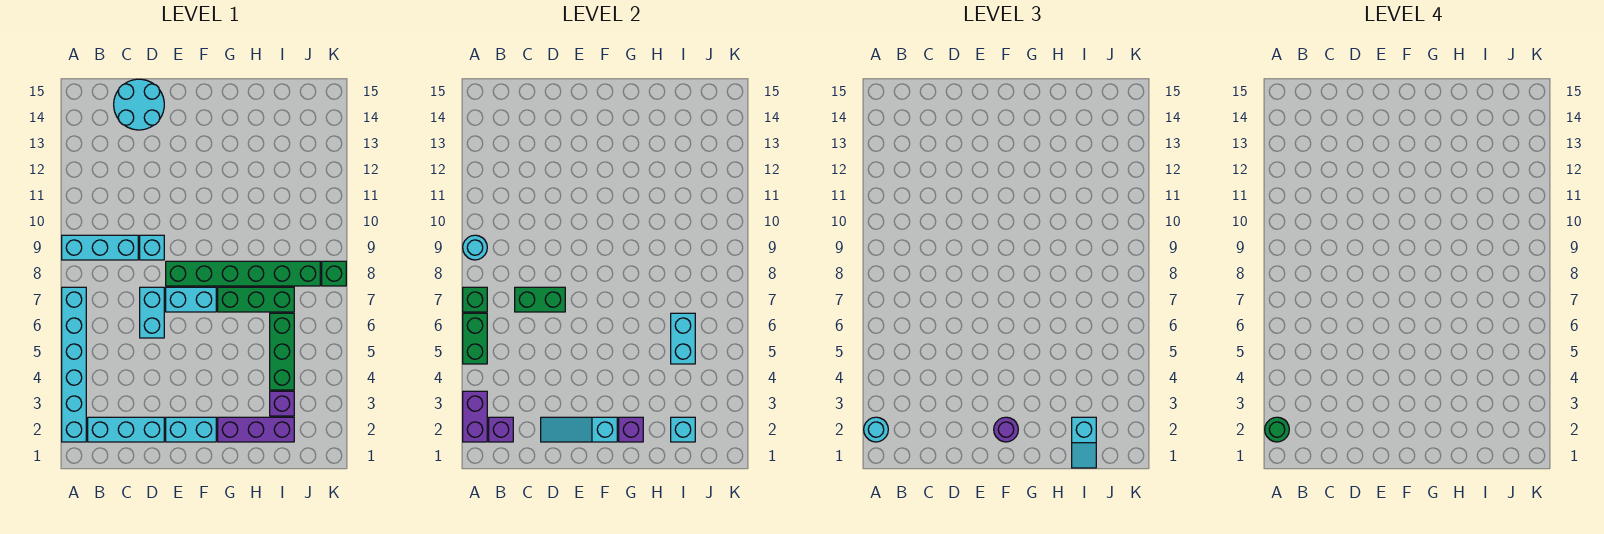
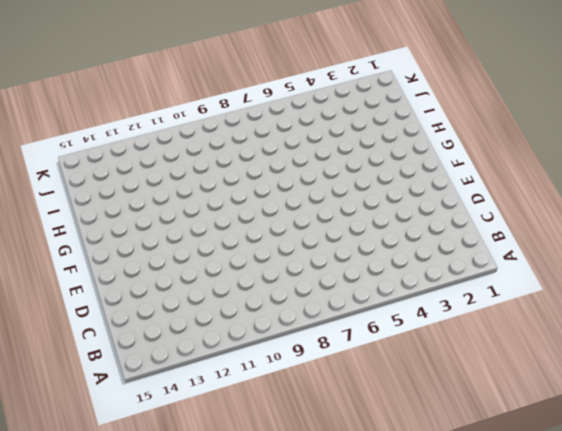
none -> cyan 1x6 brick [62,287,86,442]
none -> cyan 1x3 brick [62,235,138,260]
none -> cyan 1x3 brick [88,417,164,442]

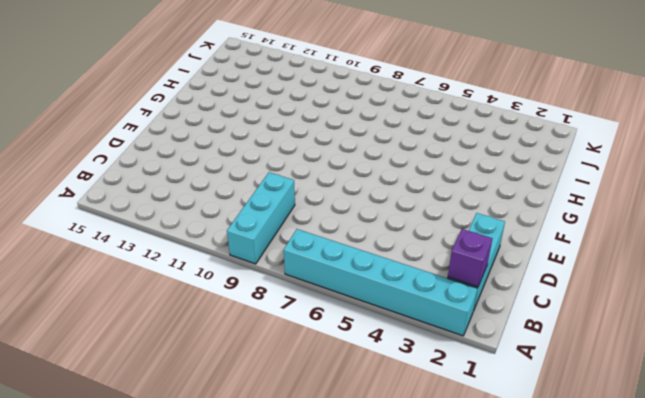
none -> cyan 2x2 round brick [114,79,164,130]
none -> cyan 1x2 brick [140,287,164,338]
none -> cyan 1x1 brick [140,235,164,260]

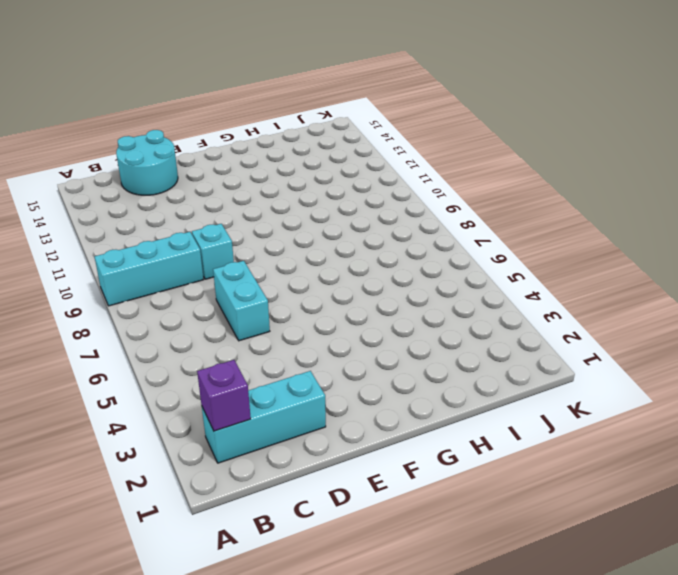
none -> cyan 1x6 brick [62,287,86,442]
none -> cyan 1x2 brick [166,417,216,442]
none -> cyan 1x2 brick [166,287,216,312]

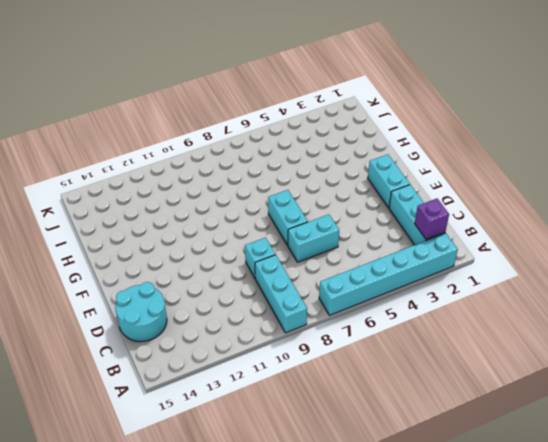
none -> green 1x6 brick [166,261,320,286]
none -> purple 1x3 brick [218,417,294,442]
none -> green 1x3 brick [218,287,294,312]

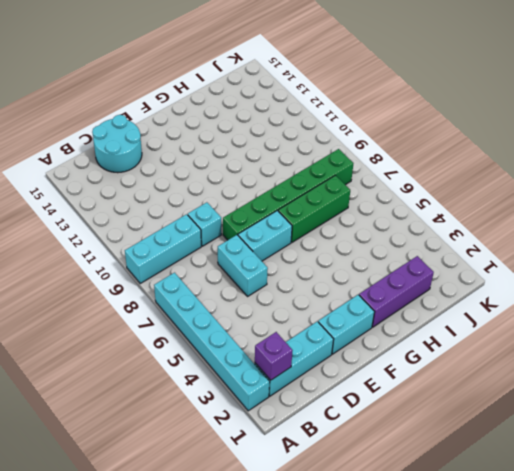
none -> purple 1x1 brick [270,391,294,416]
none -> green 1x3 brick [270,313,294,390]
none -> green 1x1 brick [322,261,346,286]

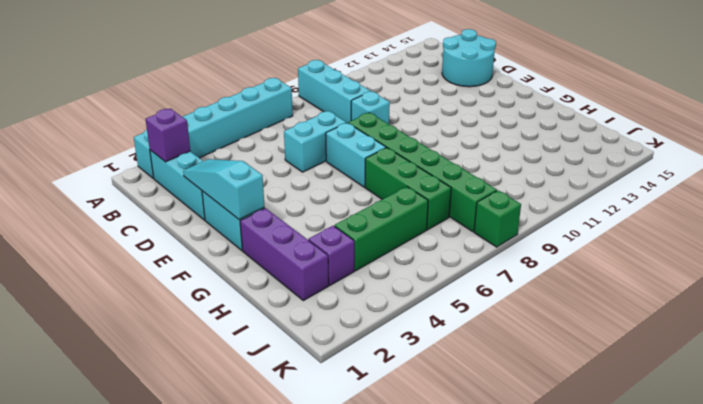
none -> purple 1x2 brick [463,391,487,442]
none -> green 1x2 brick [463,313,487,364]
none -> green 1x1 brick [463,287,487,312]

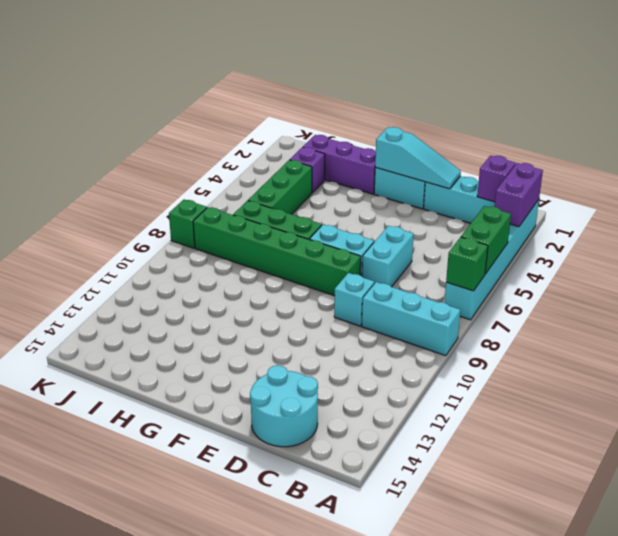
none -> cyan 1x1 round brick [463,235,487,260]
none -> green 1x2 brick [515,287,565,312]
none -> purple 1x1 brick [619,417,643,442]

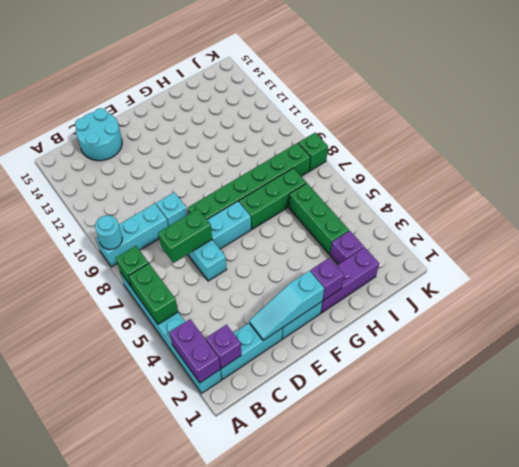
none -> cyan 1x1 brick [671,417,695,442]
none -> cyan 1x2 brick [671,313,695,364]
none -> cyan 1x1 round brick [864,417,888,442]

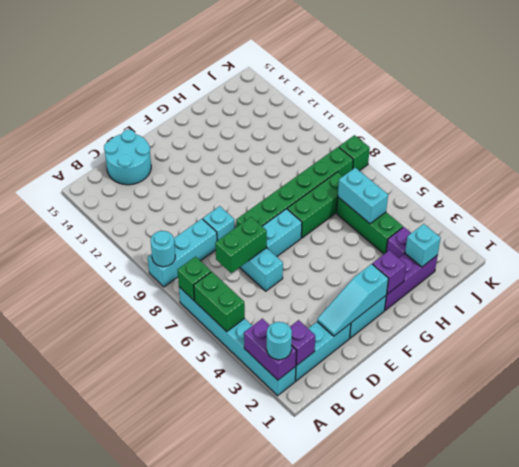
none -> purple 1x1 round brick [994,417,1018,442]
none -> cyan 1x2 slope [1072,417,1096,468]
none -> green 1x1 round brick [1265,417,1289,442]

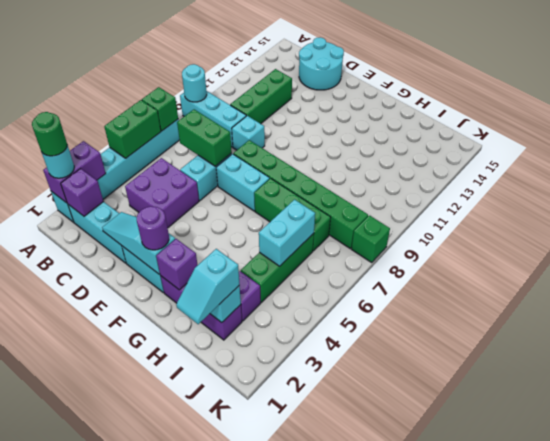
purple 2x2 brick [125,158,199,228] -> none
green 1x3 brick [230,69,292,124] -> none

